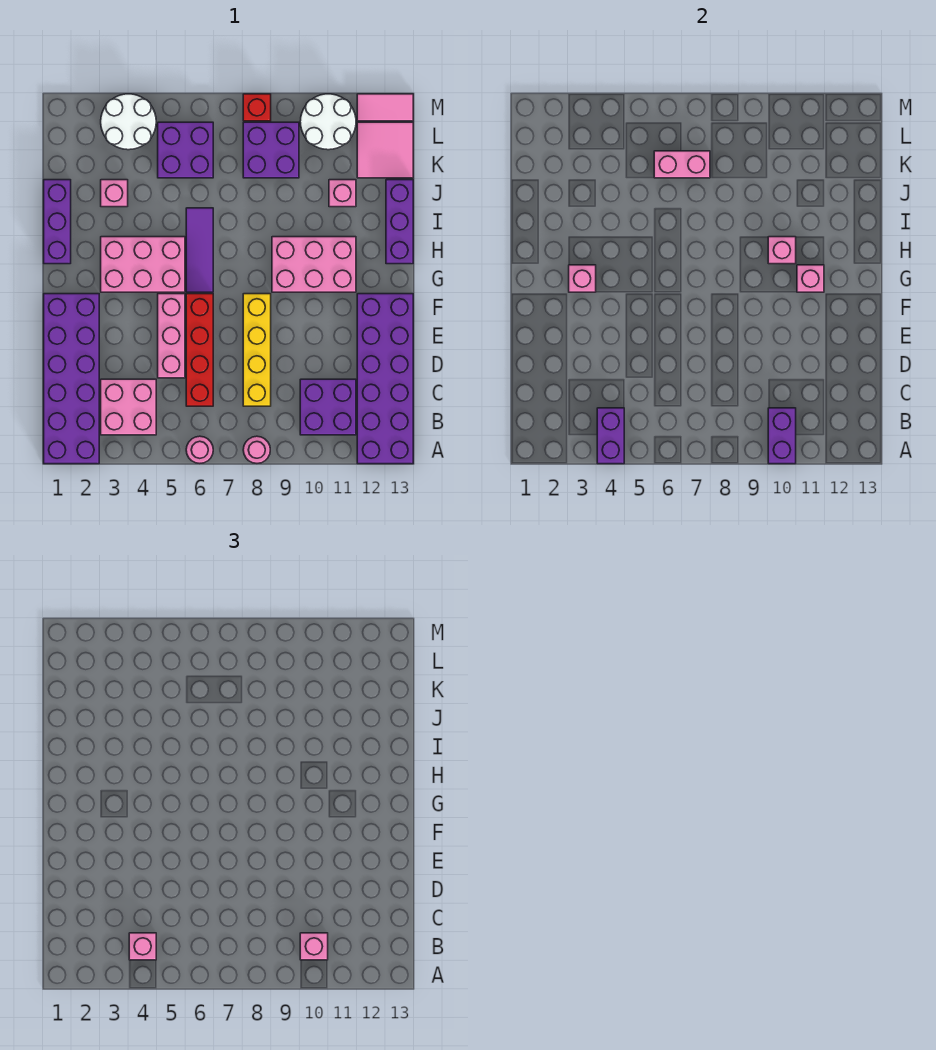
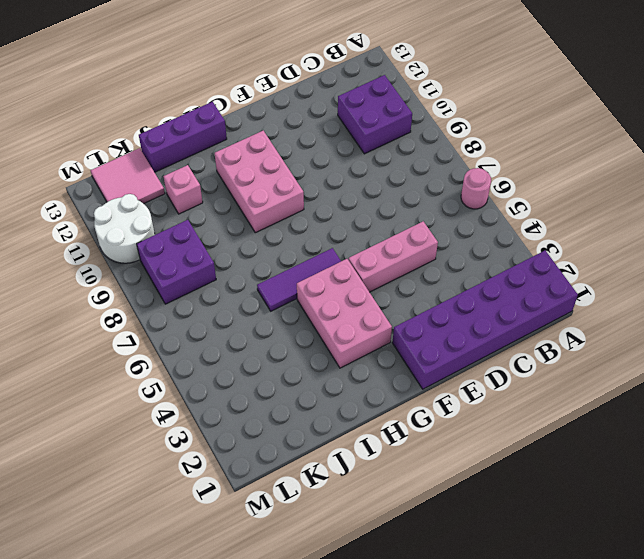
none -> pink 1x1 round brick [243,436,270,463]
none -> purple 2x6 brick [357,294,413,464]
none -> pink 2x2 brick [101,379,156,435]
none -> red 1x4 brick [186,294,213,406]

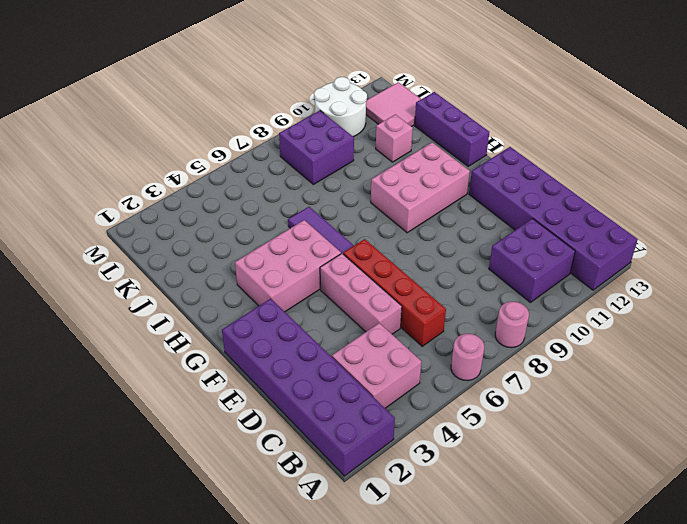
none -> yellow 1x4 brick [243,294,271,406]
none -> purple 1x3 brick [44,180,71,264]
none -> pink 1x1 brick [101,180,128,207]
none -> purple 2x2 brick [158,122,213,178]

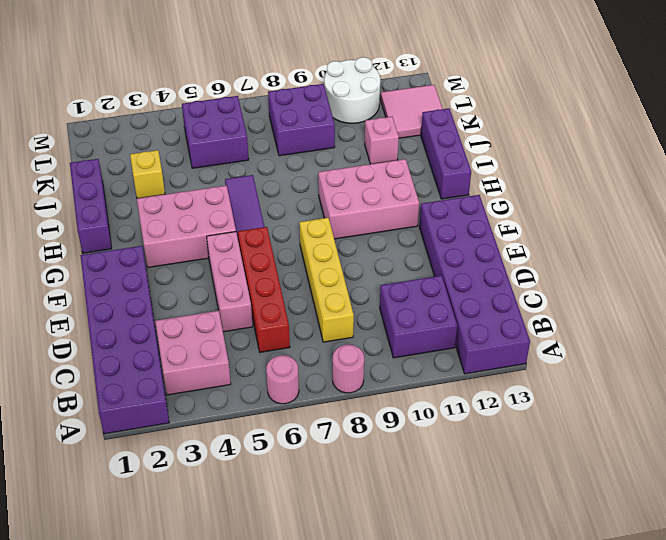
yellow 1x1 brick [130,150,165,199] -> pink 1x1 brick [101,180,128,207]
none -> white 2x2 round brick [101,94,156,150]
none -> red 1x1 brick [243,94,271,121]
none -> pink 1x2 tile [357,94,413,121]
none -> purple 1x2 brick [597,408,624,464]

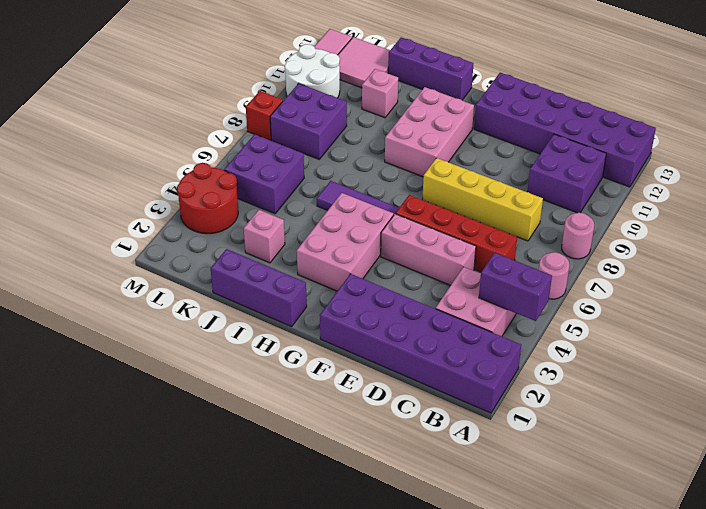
red 2x2 round brick [177,163,238,234] -> white 2x2 round brick [101,94,156,150]
none -> purple 1x2 brick [768,408,796,464]
none -> pink 1x1 brick [569,265,596,292]
none -> pink 1x1 brick [797,265,824,292]
none -> pink 1x1 brick [768,237,796,264]

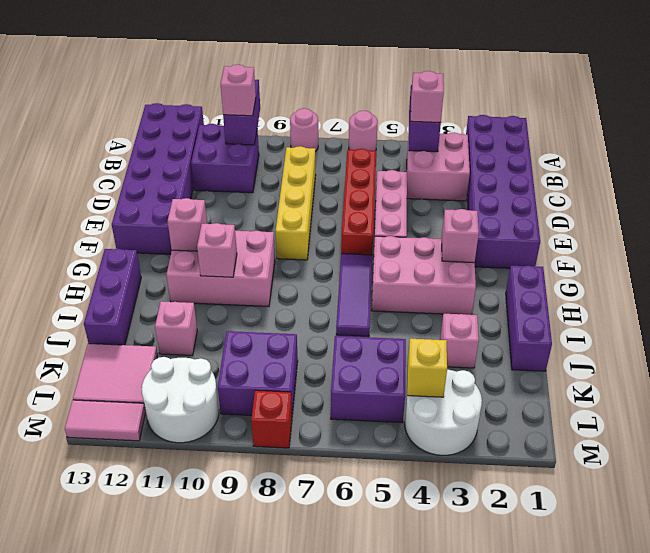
yellow 1x1 brick [407,339,447,397] -> none
none -> pink 1x2 brick [654,151,710,178]

